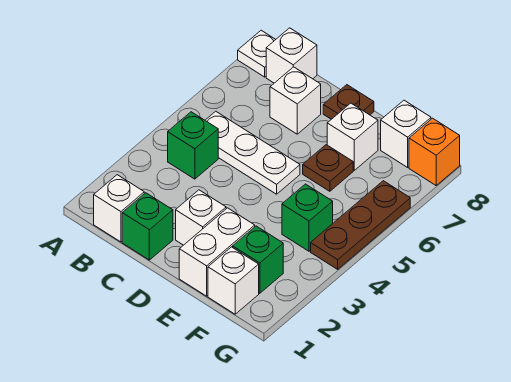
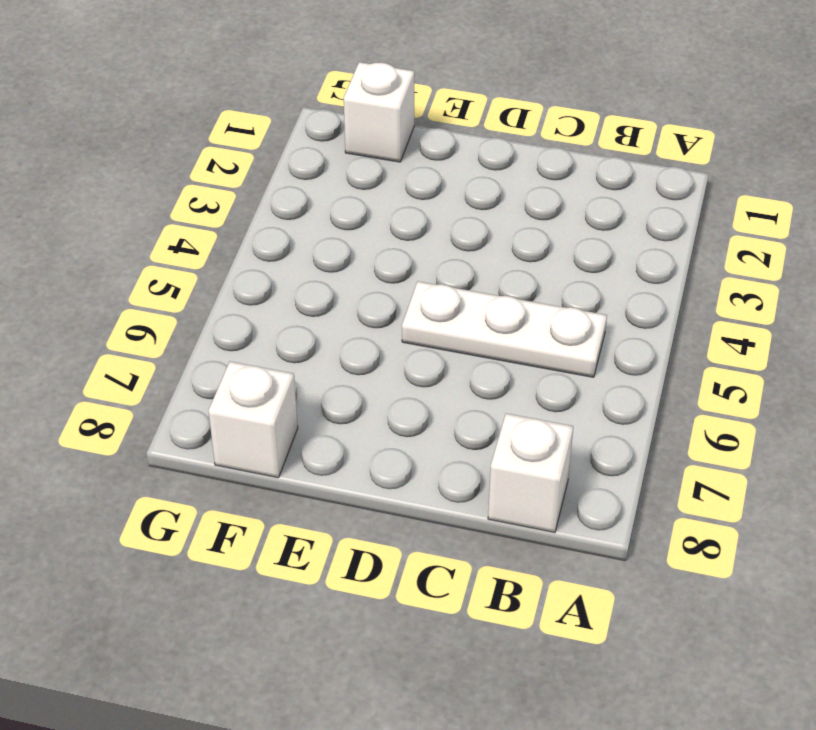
none -> white 1x1 plate [238,30,276,77]
none -> white 1x1 brick [94,175,144,242]
none -> green 1x1 brick [168,112,218,179]

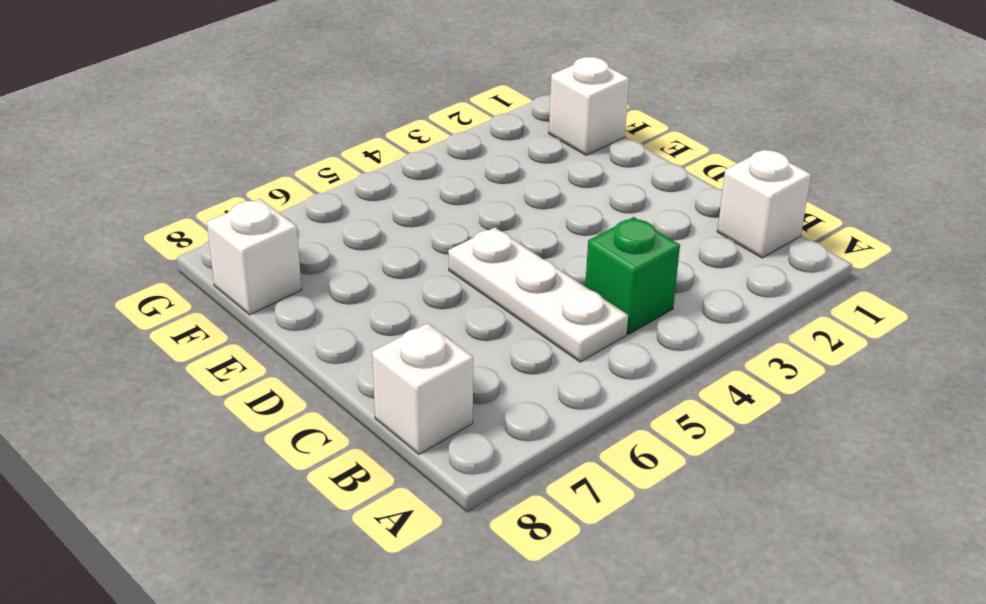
none -> white 1x1 plate [238,30,276,77]
none -> green 1x1 brick [122,193,173,260]
none -> white 1x1 brick [270,67,321,134]

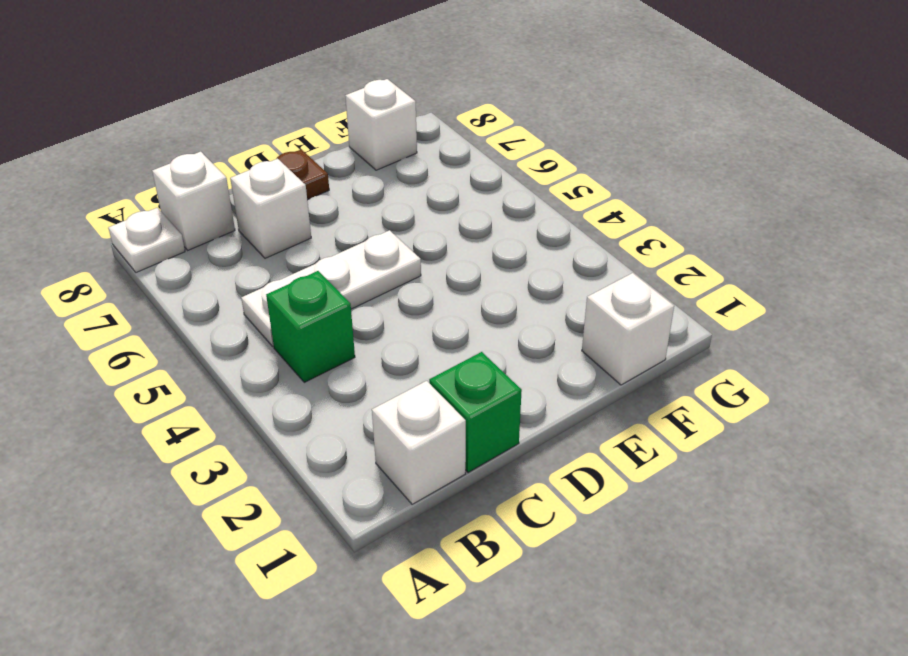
none -> white 1x1 brick [176,190,226,245]
none -> white 1x2 brick [179,208,255,296]
none -> brown 1x1 plate [303,145,353,191]

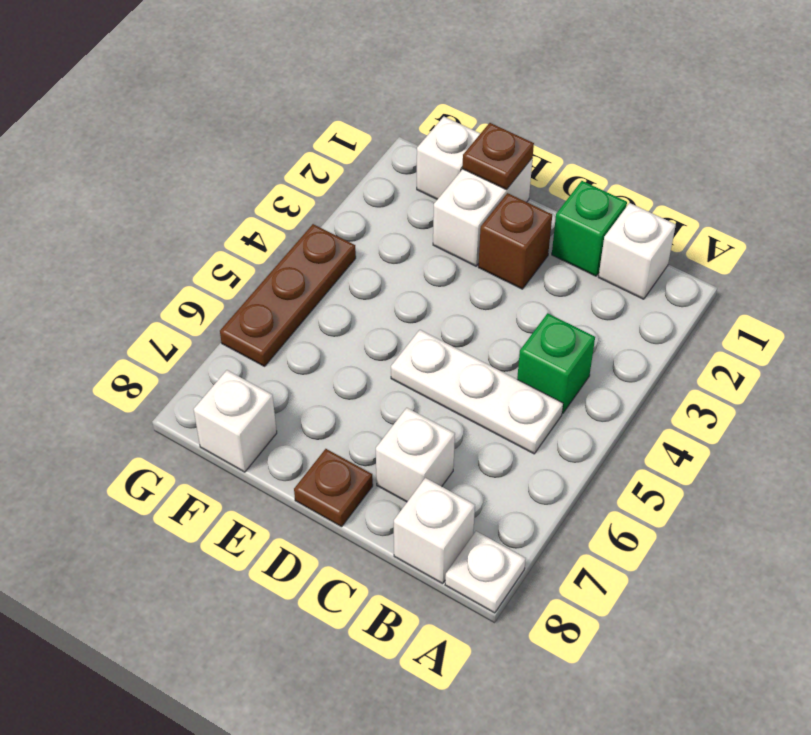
brown 1x1 brick [478,193,552,289] -> white 1x1 brick [176,190,226,245]
brown 1x1 plate [462,123,534,190] -> brown 1x1 plate moved to [303,145,353,191]
none -> white 1x1 brick [327,103,378,170]
none -> green 1x1 brick [233,226,283,293]
none -> green 1x1 brick [282,184,333,251]

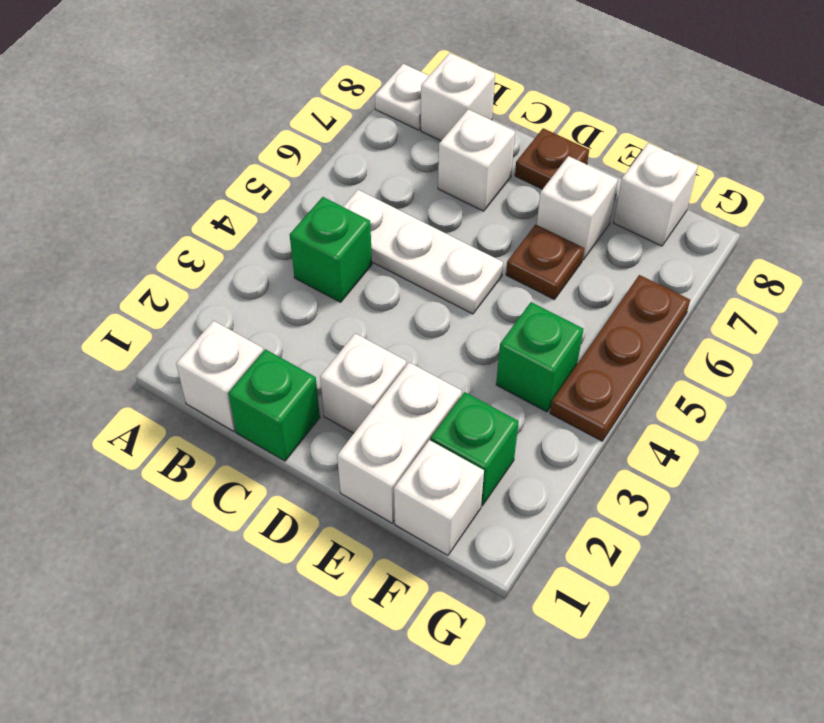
none -> orange 1x1 brick [409,118,460,185]

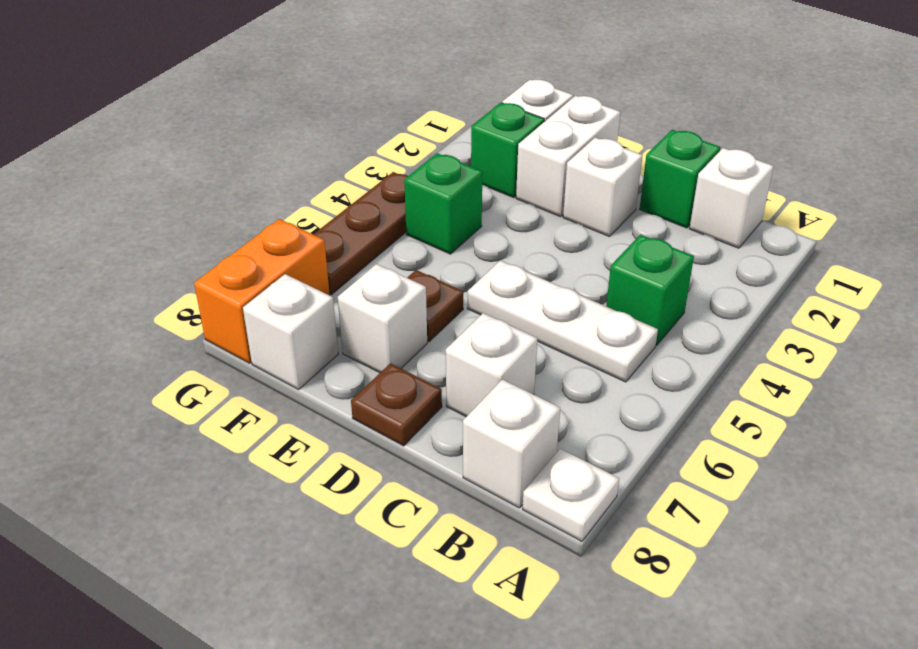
orange 1x2 brick [194,219,330,363] -> orange 1x1 brick [409,118,460,185]

